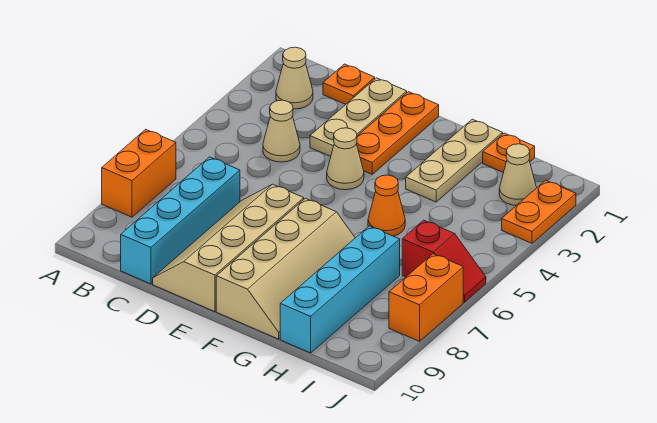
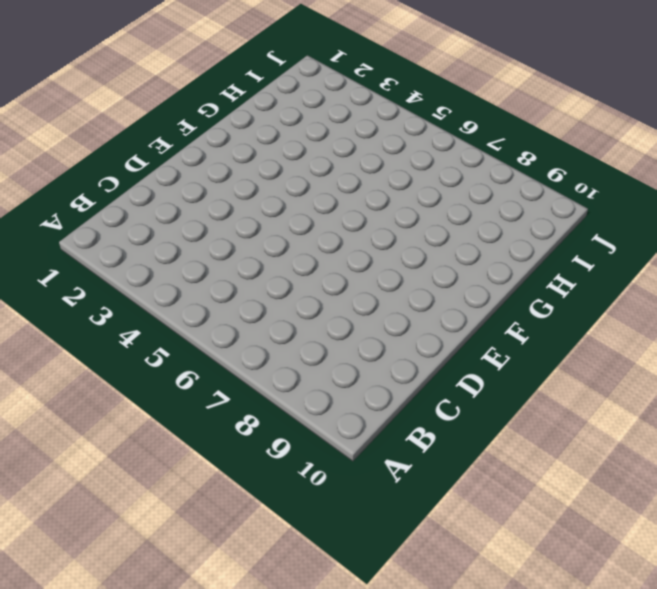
none -> orange 1x2 brick [102,129,176,217]
none -> tan 1x1 cone [276,47,313,109]
none -> orange 1x1 plate [323,64,375,104]

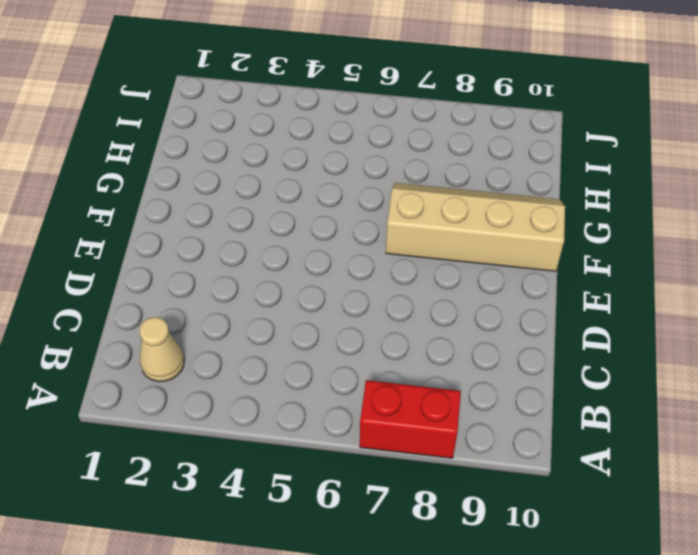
red 1x2 brick [360,380,461,458] -> orange 1x2 brick [102,129,176,217]
none -> orange 1x1 plate [323,64,375,104]
none -> tan 1x1 cone [263,100,300,162]
none -> cyan 1x4 brick [121,157,240,284]

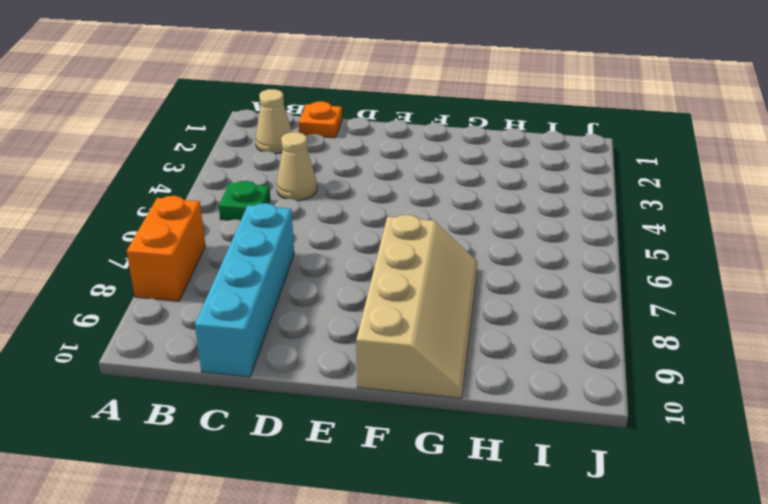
green 1x1 plate [219,181,270,220] -> none
none -> tan 1x3 plate [310,78,407,157]
none -> tan 2x4 slope [153,184,304,312]
none -> orange 1x3 plate [356,92,439,174]

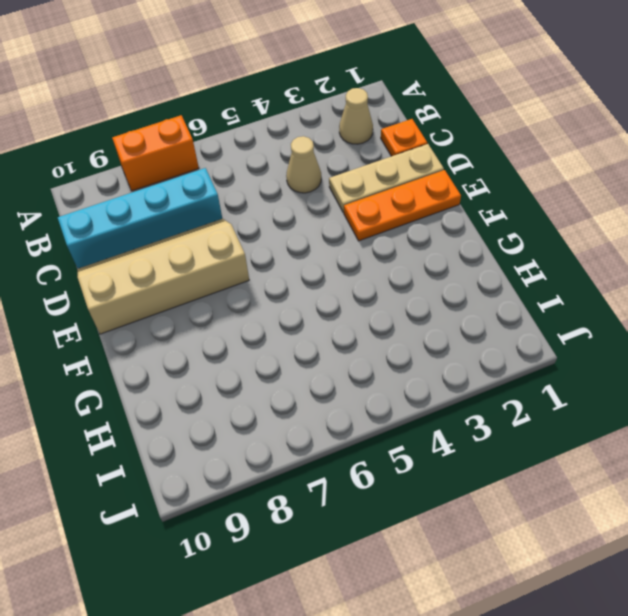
none -> tan 1x1 cone [327,128,364,190]
none -> tan 2x4 slope [216,198,355,339]
none -> tan 1x3 plate [406,119,503,202]

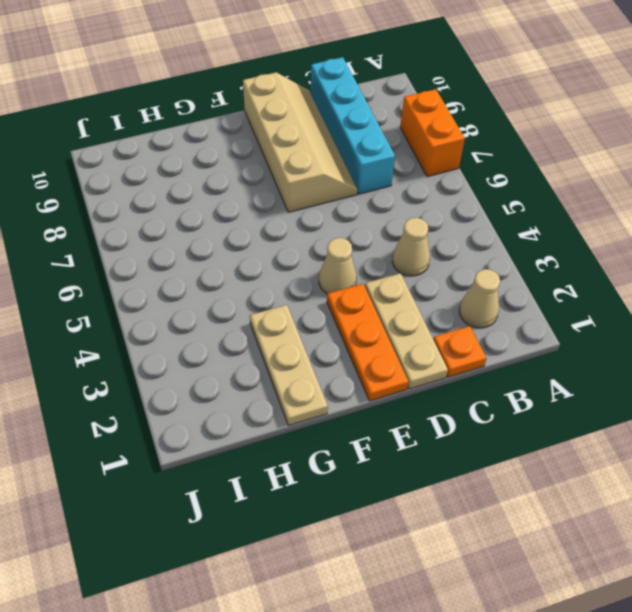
none -> tan 2x4 slope [216,198,355,339]
none -> orange 1x1 cone [368,175,405,236]
none -> orange 1x1 plate [483,133,535,172]

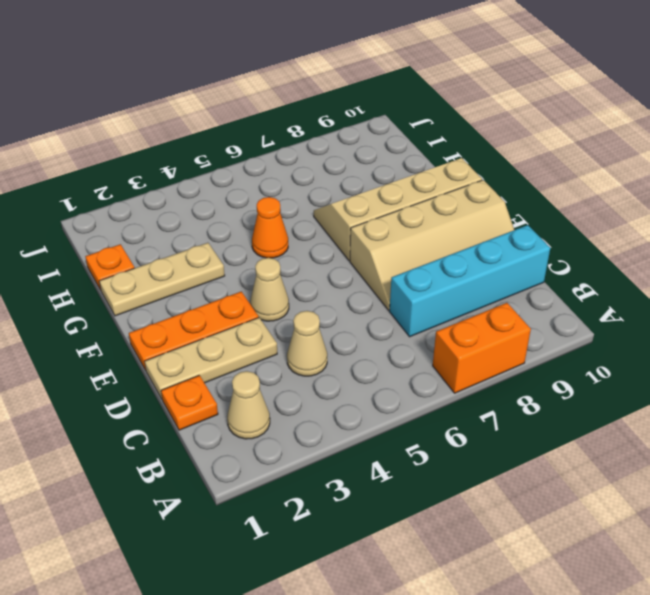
none -> cyan 1x4 brick [280,226,400,353]
none -> tan 1x1 cone [499,144,537,205]
none -> red 1x2 slope [402,220,486,302]

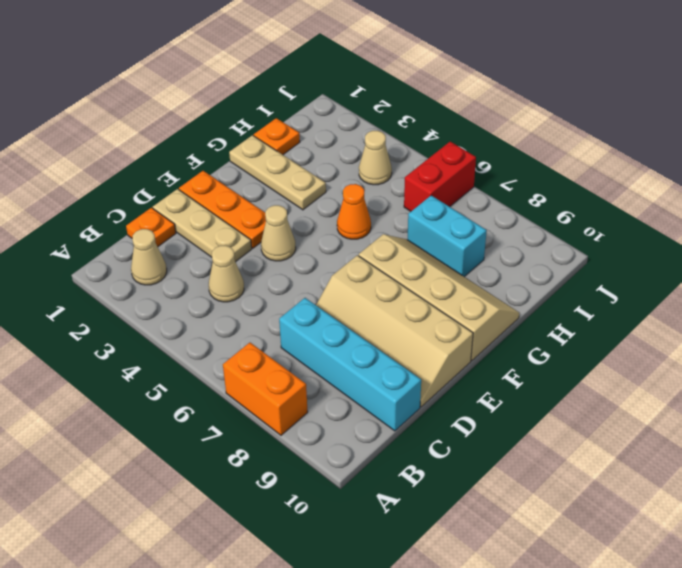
cyan 1x2 brick [408,195,487,277] -> cyan 1x4 brick [280,226,400,353]
tan 1x1 cone [359,131,392,185] -> tan 1x1 cone moved to [499,144,537,205]
red 1x2 brick [404,142,476,211] -> red 1x2 slope [402,220,486,302]
none -> orange 1x2 plate [502,180,576,243]
none -> orange 1x2 brick [389,254,463,341]

